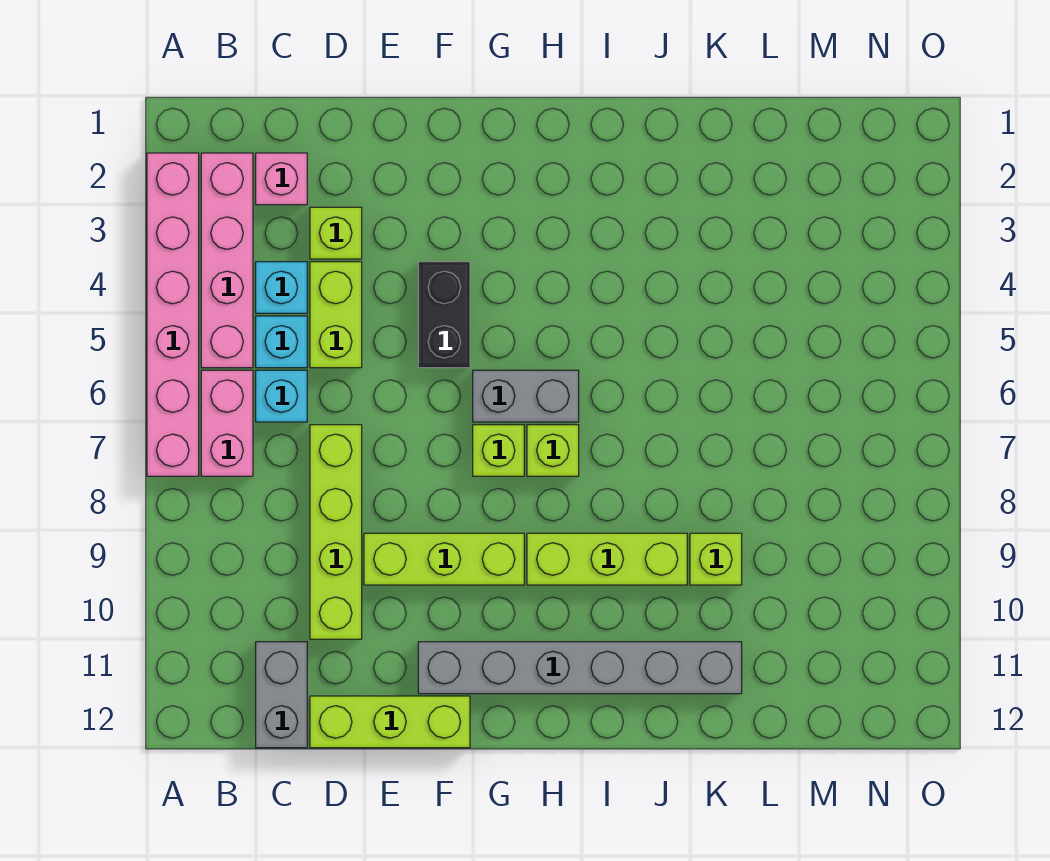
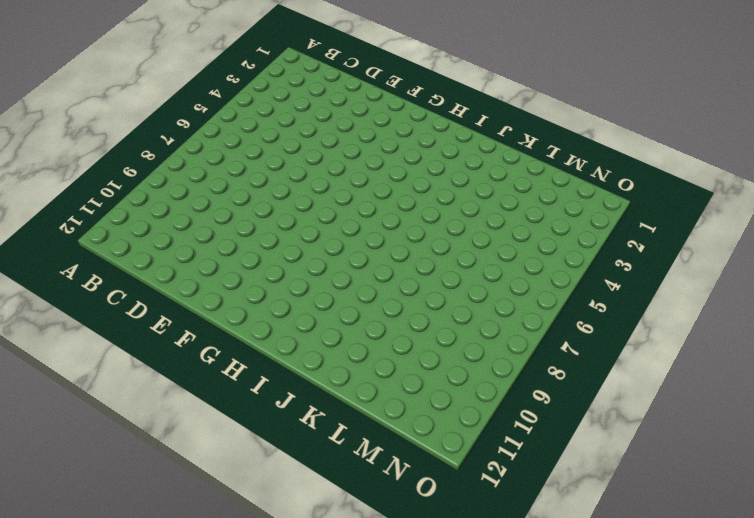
none -> pink 1x6 brick [147,153,199,476]
none -> pink 1x4 brick [201,153,253,368]
none -> pink 1x2 brick [201,370,253,476]

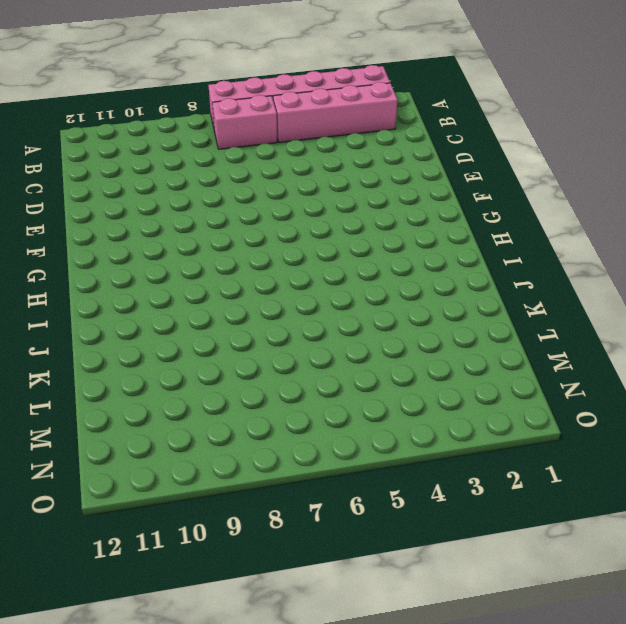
none -> pink 1x1 brick [256,153,307,205]
none -> cyan 1x1 brick [256,262,307,313]
none -> cyan 1x1 brick [256,316,307,368]

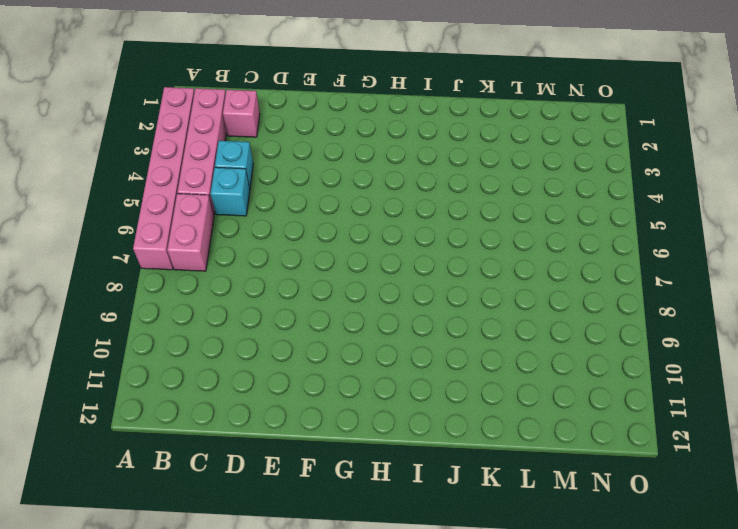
none -> cyan 1x1 brick [256,370,307,422]
none -> grey 1x2 brick [256,642,307,748]
none -> lime 1x1 brick [310,207,362,259]

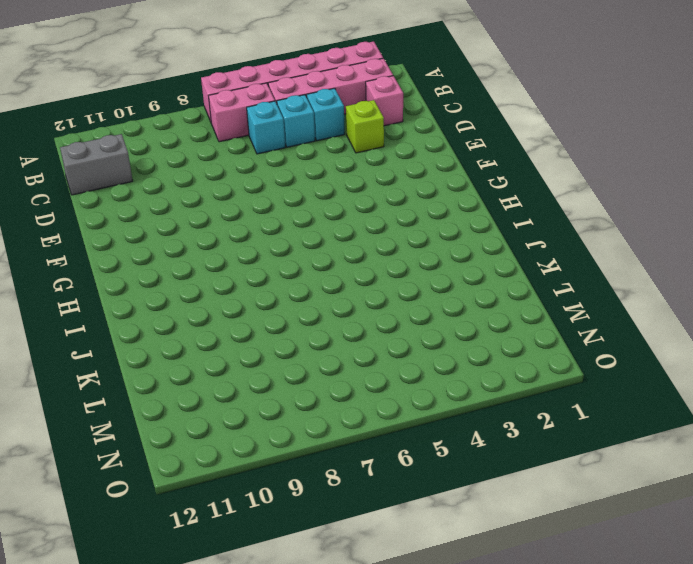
none -> lime 1x2 brick [310,262,362,368]
none -> lime 1x4 brick [310,425,362,639]
none -> lime 1x3 brick [310,696,470,748]

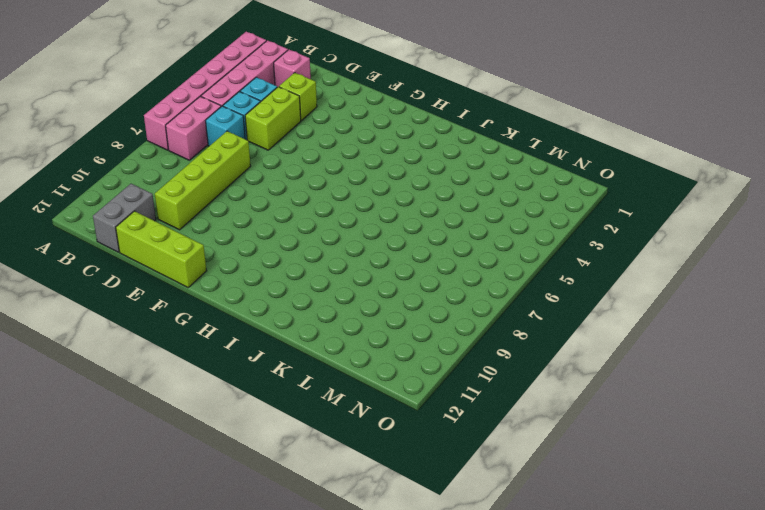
none -> lime 1x3 brick [364,533,524,585]
none -> black 1x2 brick [418,262,470,368]
none -> grey 1x6 brick [418,642,742,694]

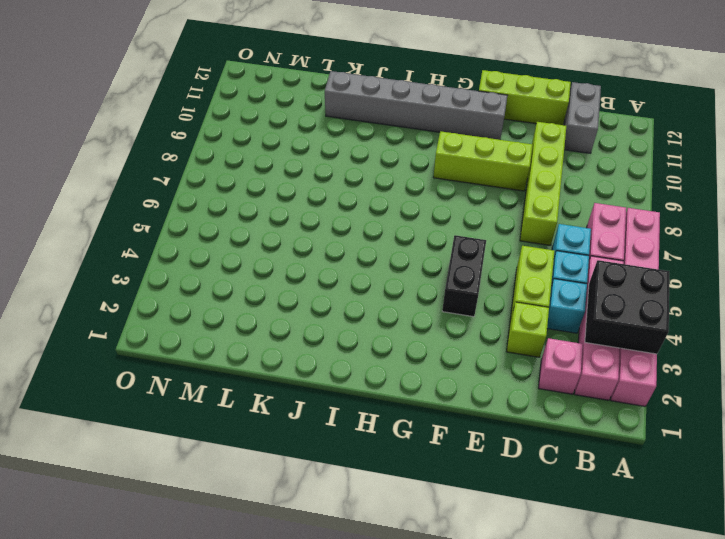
black 2x2 brick [585,260,669,354] -> none
none -> grey 1x2 brick [473,370,579,422]
none -> lime 1x1 brick [473,425,524,476]
none -> lime 1x1 brick [527,425,579,476]

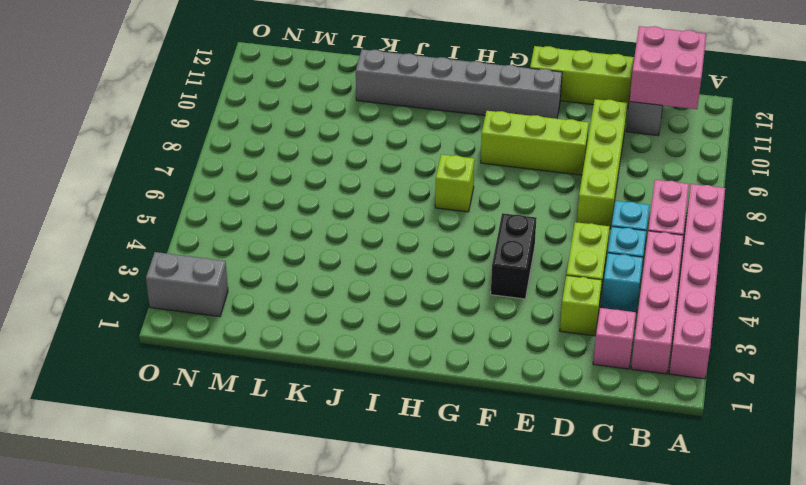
pink 2x2 brick [629,26,706,109] -> none
grey 1x2 brick [146,252,228,317] -> grey 1x2 brick moved to [473,370,579,422]
none -> lime 1x1 brick [473,425,524,476]
none -> lime 1x3 brick [527,533,687,585]
none -> lime 1x1 brick [690,533,742,585]

